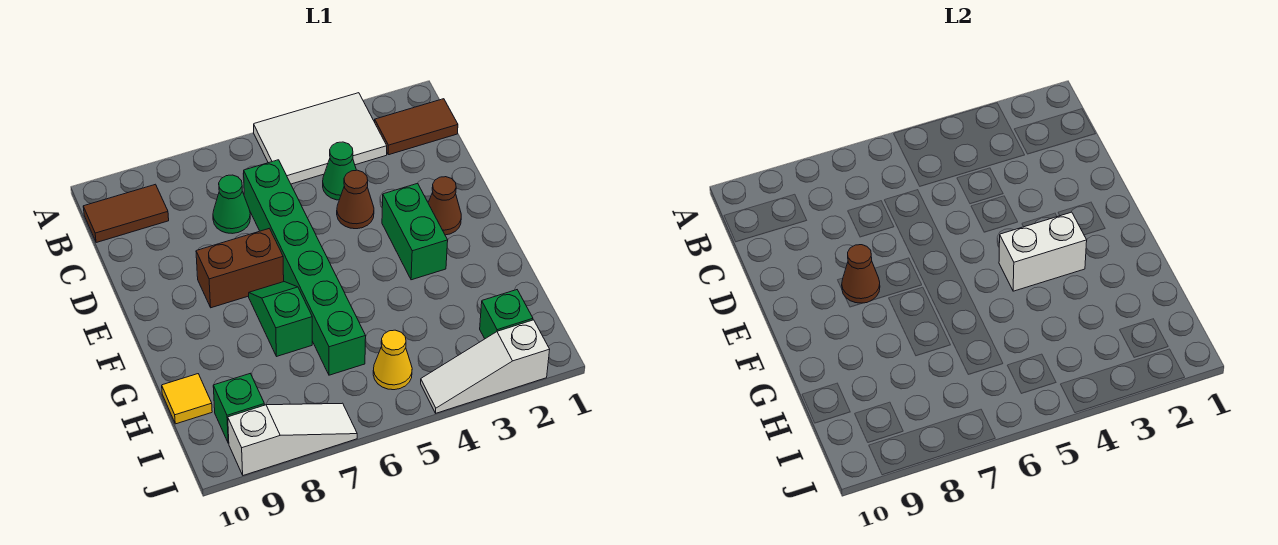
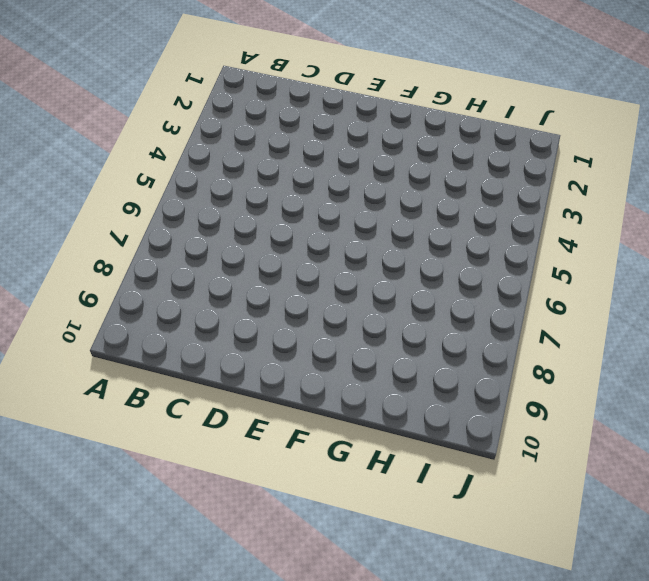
none -> white 2x3 tile [254,93,387,184]
none -> brown 1x2 tile [375,99,458,155]
none -> brown 1x2 tile [83,184,169,243]

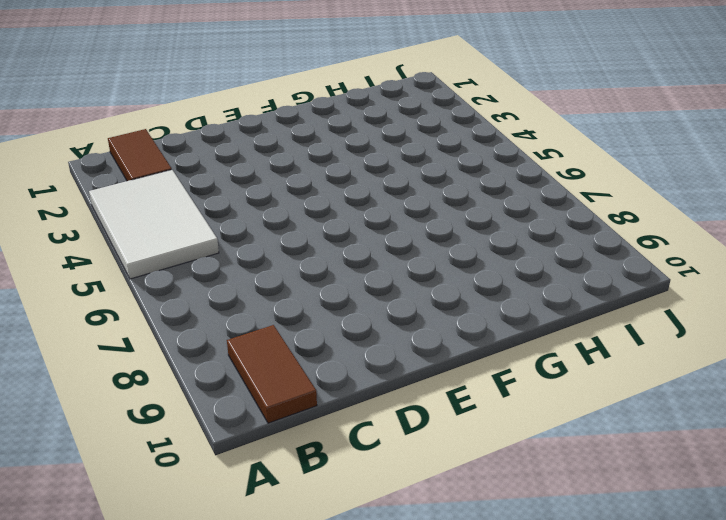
none -> green 1x1 cone [323,142,356,200]
none -> green 1x6 brick [243,160,366,375]
none -> green 1x1 cone [213,175,250,234]

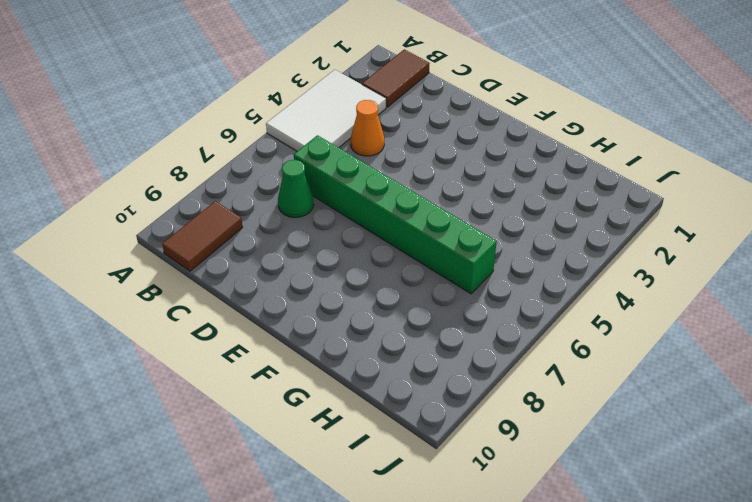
orange 1x1 cone [350,100,384,156] -> green 1x1 cone [323,142,356,200]
none -> brown 1x1 cone [337,170,374,229]
none -> brown 1x1 cone [428,177,461,235]
none -> green 1x2 brick [382,183,448,280]

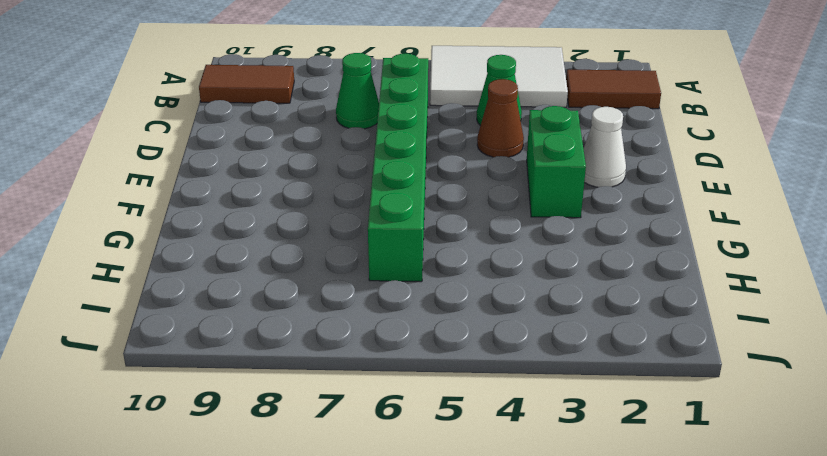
white 1x1 cone [583,107,626,187] -> brown 1x1 cone [428,177,461,235]
none -> brown 1x2 brick [196,228,284,308]
none -> green 1x2 slope [249,282,312,356]
none -> yellow 1x1 tile [162,374,212,424]

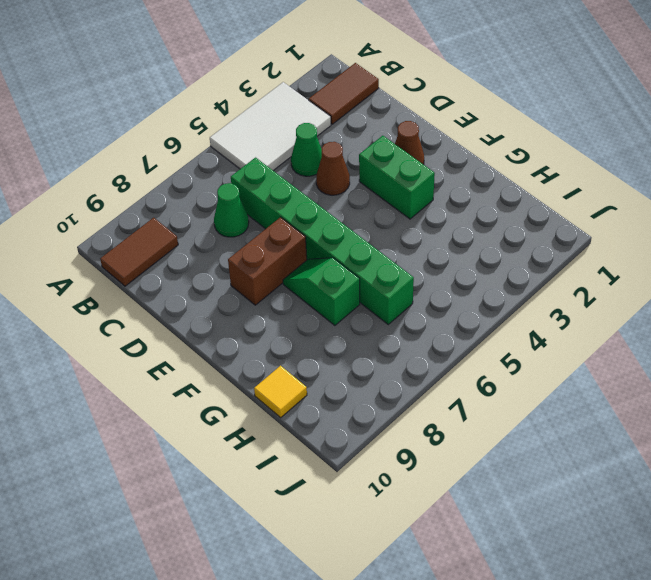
none -> green 1x1 brick [480,290,533,339]
none -> yellow 1x1 cone [373,330,412,390]
none -> green 1x1 brick [213,374,264,443]

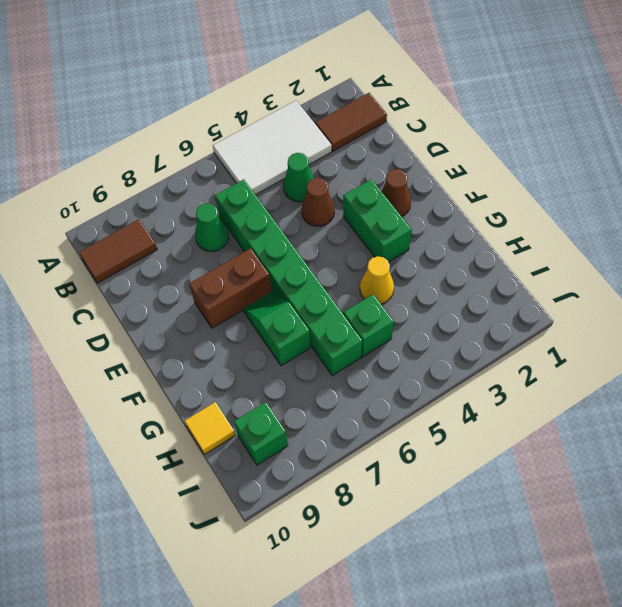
yellow 1x1 cone [360,256,394,304] -> yellow 1x1 cone moved to [373,330,412,390]
green 1x1 brick [344,294,394,356] -> green 1x1 brick moved to [480,290,533,339]
none -> white 1x3 slope [421,320,550,413]
none -> white 1x3 slope [228,403,357,475]
none -> brown 1x1 cone [842,245,880,303]

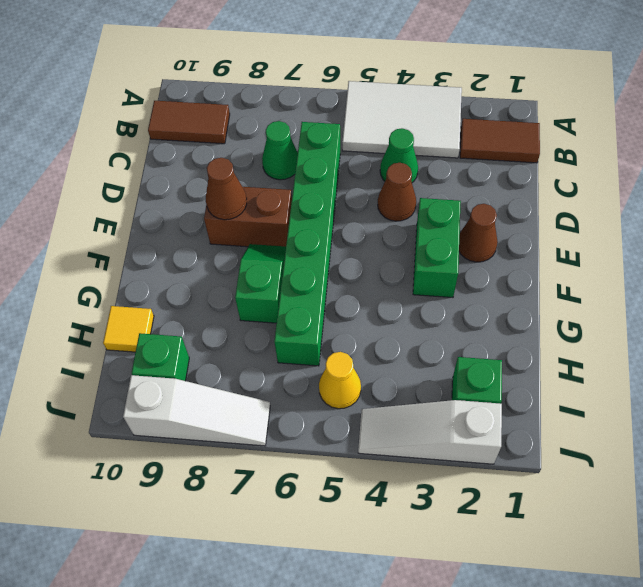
none -> white 1x2 brick [999,212,1087,291]

